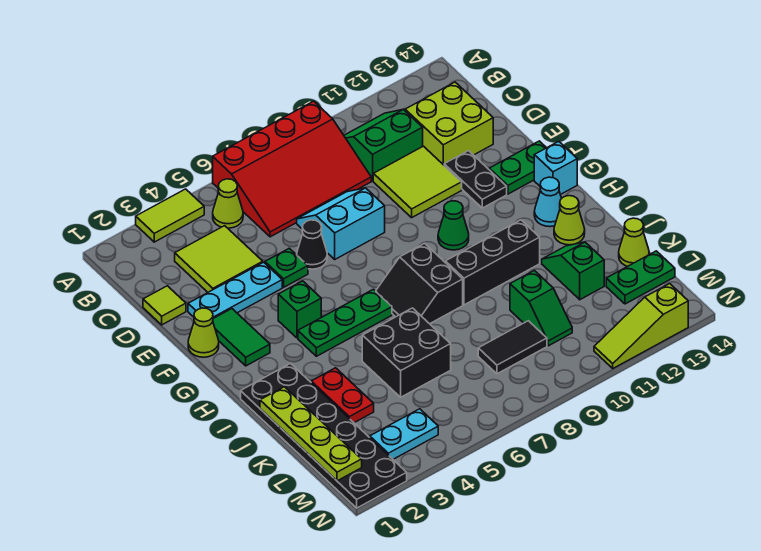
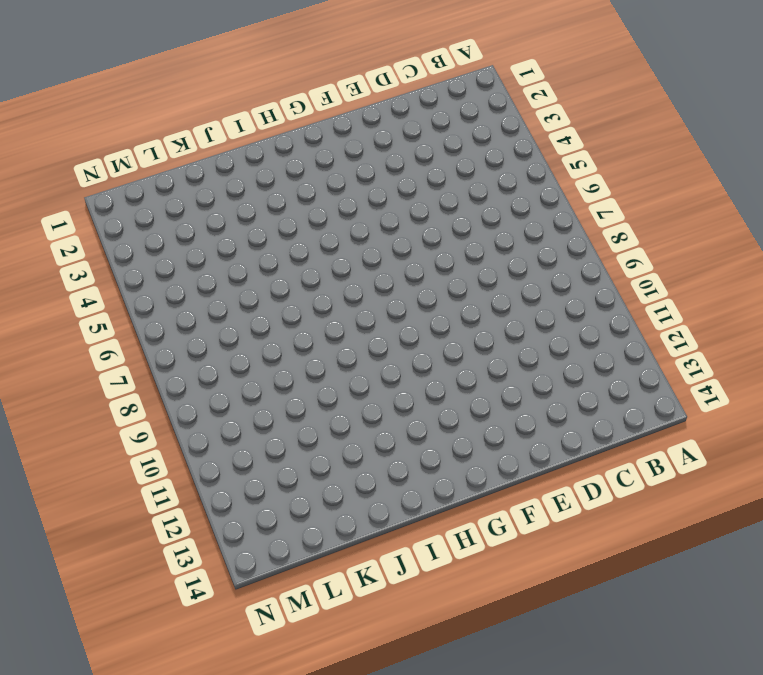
none -> lime 1x2 tile [136,189,204,242]
none -> red 3x4 slope [213,101,371,237]
none -> lime 1x1 cone [213,179,243,228]
none -> green 2x2 slope [344,109,423,181]

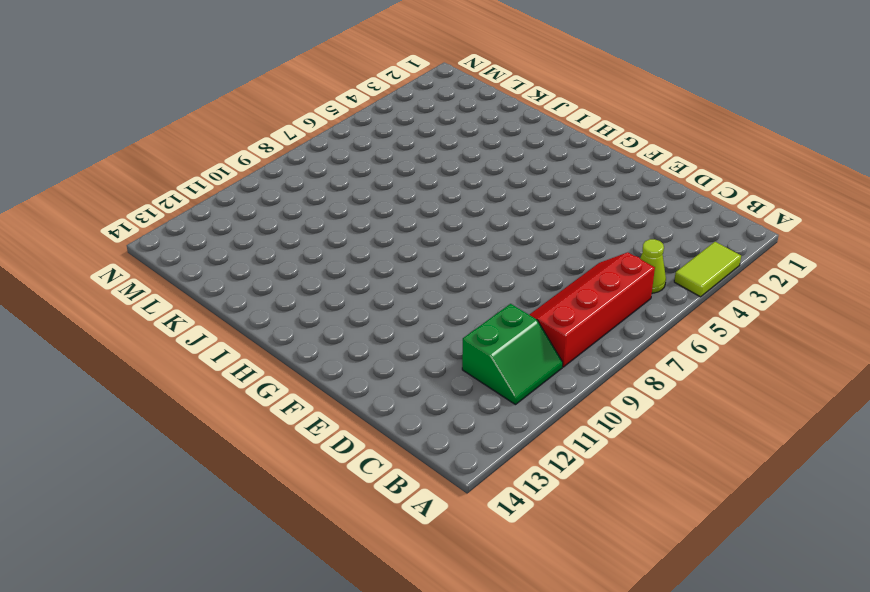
red 2x4 slope [529,252,655,367] -> red 3x4 slope [213,101,371,237]
none -> lime 2x2 tile [175,226,263,292]
none -> lime 2x2 brick [405,82,493,165]
none -> lime 1x1 tile [143,286,186,325]
none -> cyan 2x2 slope [297,188,385,259]

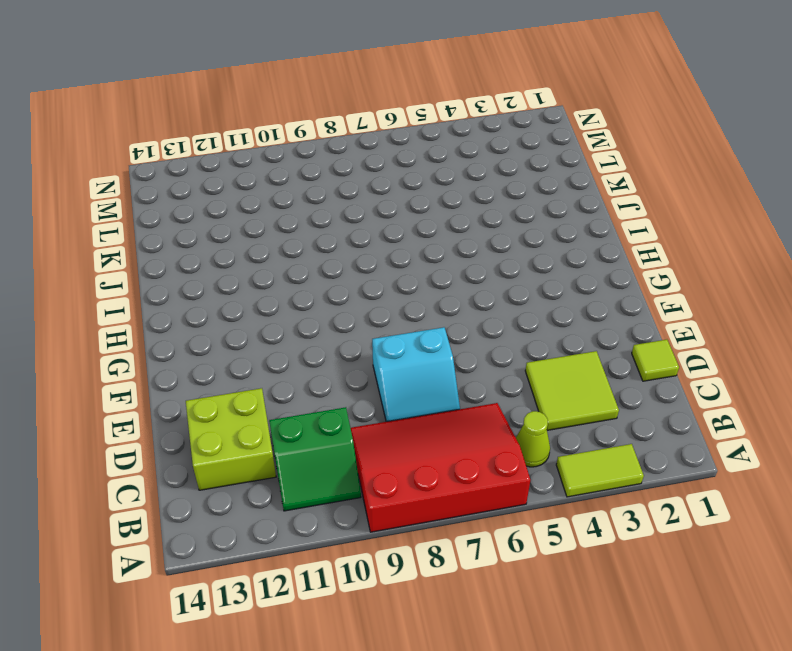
none -> lime 2x2 tile [373,146,462,218]
none -> cyan 1x3 plate [188,262,282,318]
none -> green 1x1 plate [265,248,308,287]
none -> black 1x1 cone [297,220,327,269]

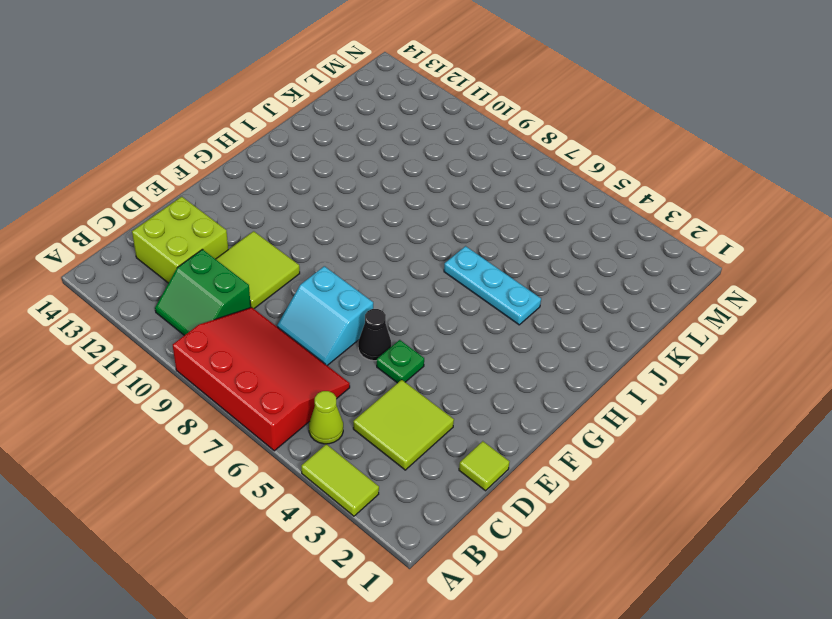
cyan 1x3 plate [444,246,541,325] -> cyan 1x3 plate moved to [188,262,282,318]
none -> black 1x2 plate [444,151,507,208]
none -> lime 1x1 cone [188,308,219,357]
none -> green 1x2 tile [213,309,270,366]
none -> green 1x2 plate [489,141,546,194]

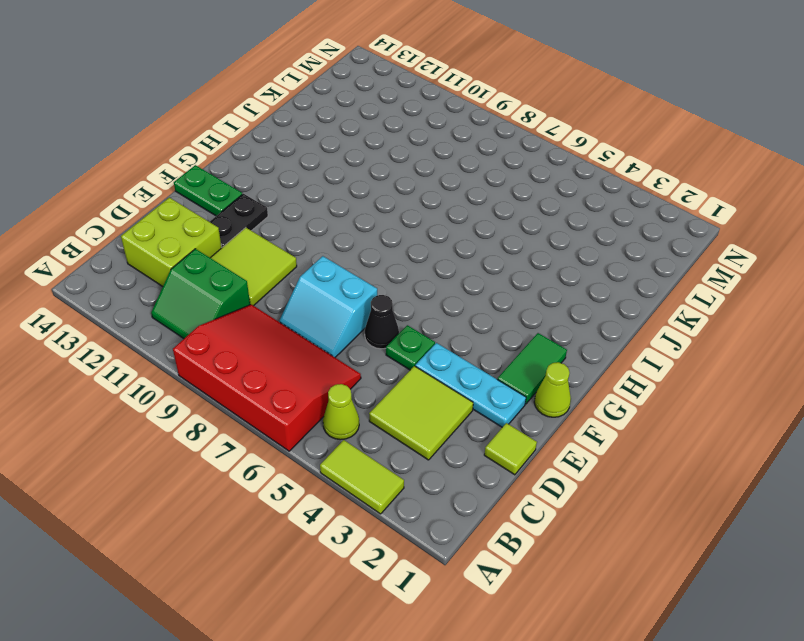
none -> green 1x1 brick [278,281,321,338]
none -> green 1x1 cone [438,201,469,250]
none -> cyan 1x1 brick [534,141,577,195]
none -> green 1x3 plate [298,289,392,356]

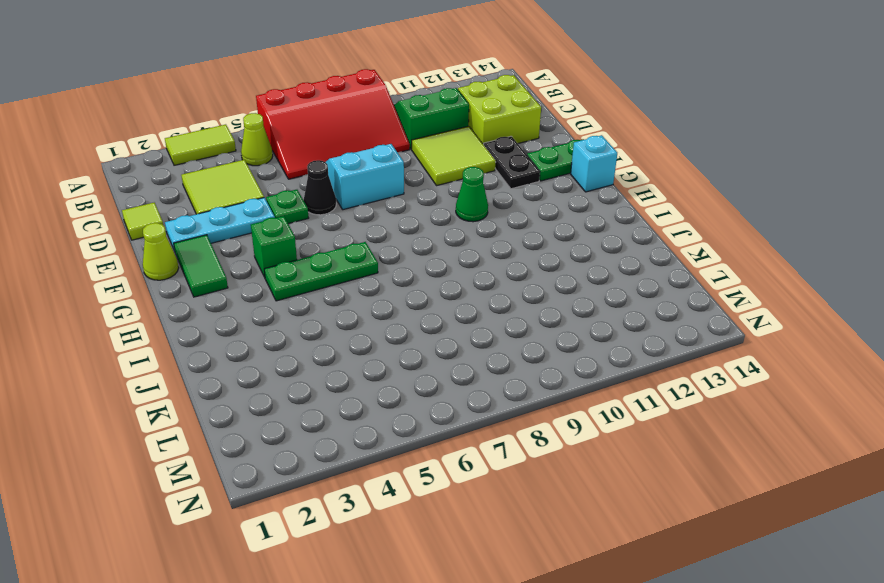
none -> black 2x2 slope [376,243,463,324]
none -> cyan 1x1 cone [534,177,562,227]
none -> black 2x6 plate [241,364,407,508]
none -> black 1x3 brick [445,220,540,305]

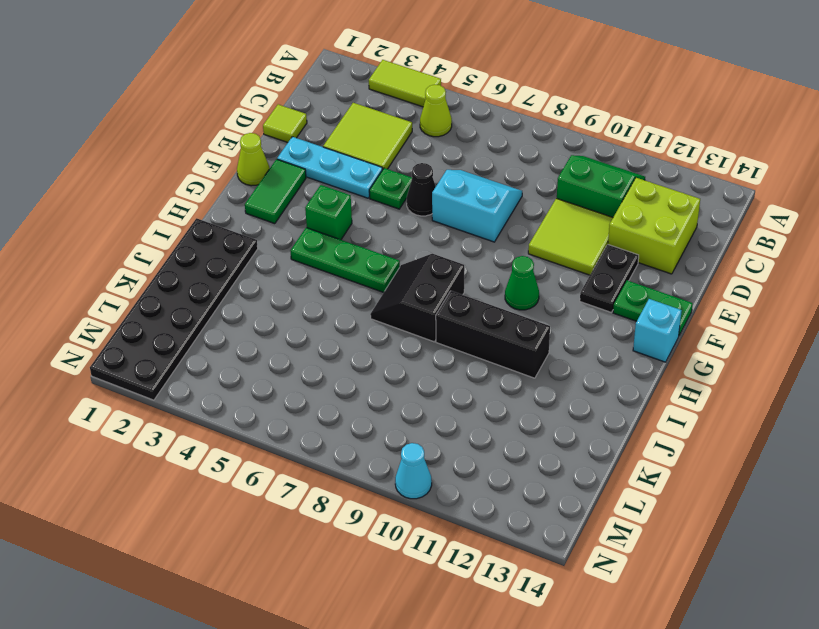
cyan 1x1 cone [395,443,432,499] -> cyan 1x1 cone moved to [534,177,562,227]
none -> red 3x4 slope [213,101,371,237]
none -> lime 1x1 cone [554,196,585,245]
none -> red 1x2 plate [311,368,374,423]
none -> black 2x2 brick [362,308,451,397]

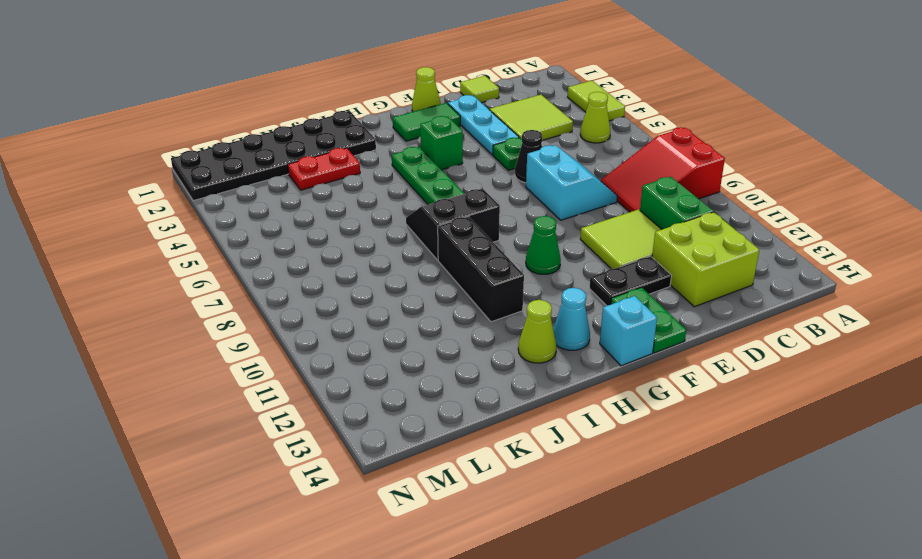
red 2x3 slope [601,128,725,212] -> red 3x4 slope [213,101,371,237]
none -> black 2x2 brick [362,308,451,397]
none -> green 1x2 slope [542,242,604,300]
none -> green 1x2 slope [510,270,572,346]
none -> lime 1x1 cone [619,218,649,266]

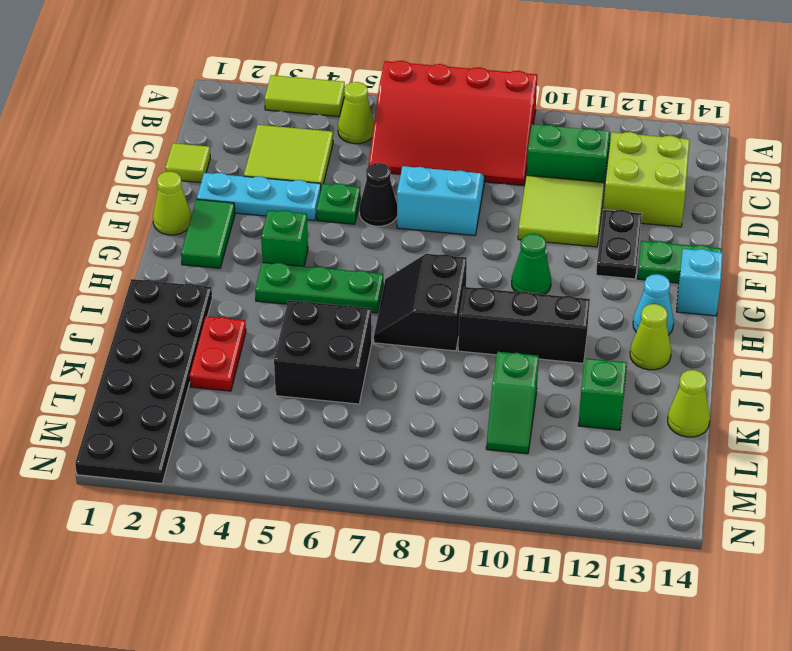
none -> black 1x2 tile [478,321,547,374]
none -> green 1x2 plate [606,251,675,304]
none -> cyan 1x2 plate [370,409,438,459]
none -> lime 1x3 slope [594,284,688,368]

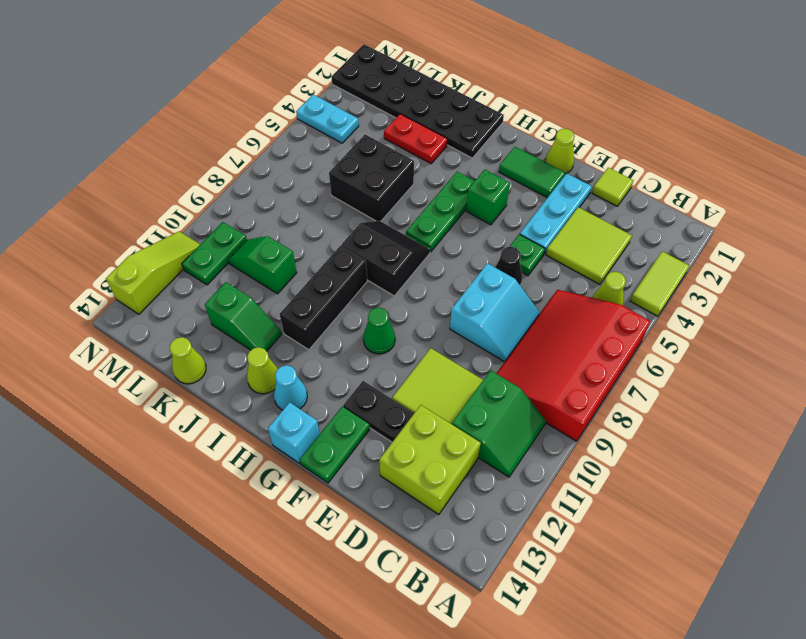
cyan 1x2 plate [296,94,359,143] -> cyan 1x2 plate turned to [370,409,438,459]
green 1x2 plate [182,222,247,285] -> green 1x2 plate moved to [606,251,675,304]
none -> black 1x2 tile [478,321,547,374]
none -> lime 1x4 plate [260,387,362,481]

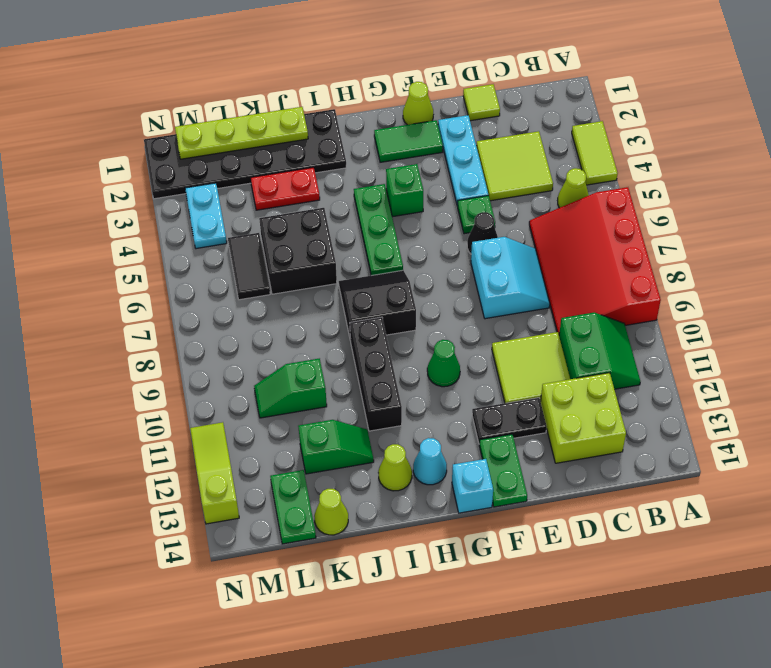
black 1x2 tile [228,233,270,300] -> black 1x2 tile moved to [478,321,547,374]

